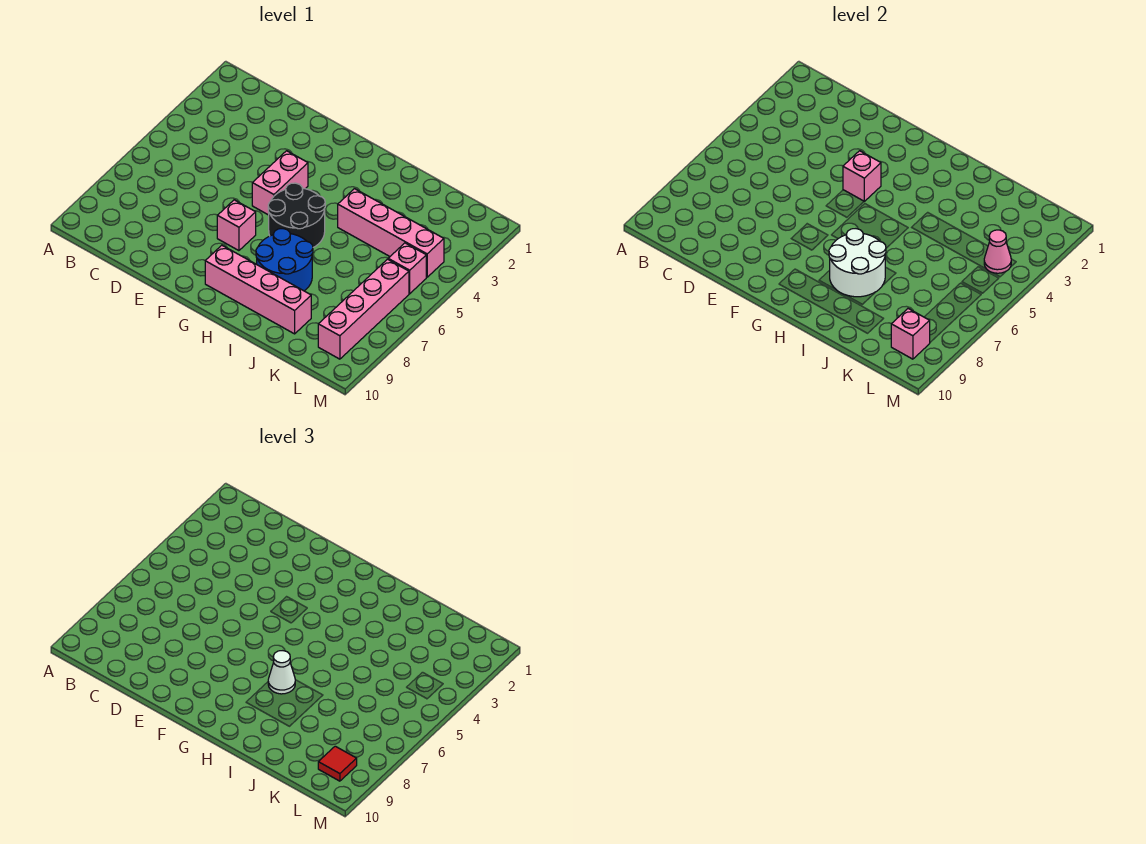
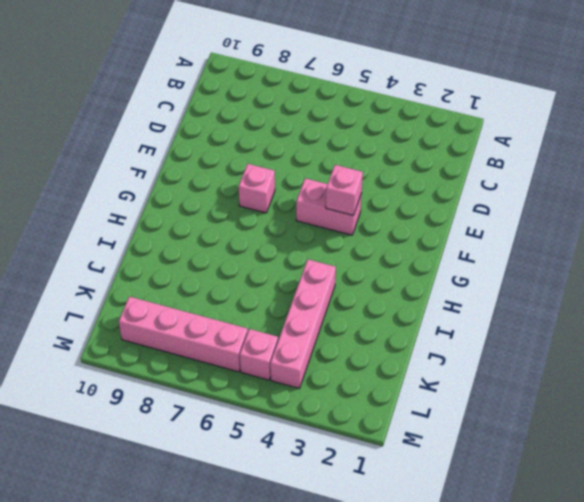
none -> black 2x2 round brick [268,183,325,247]
none -> pink 1x4 brick [205,245,311,334]
none -> blue 2x2 round brick [256,229,313,291]

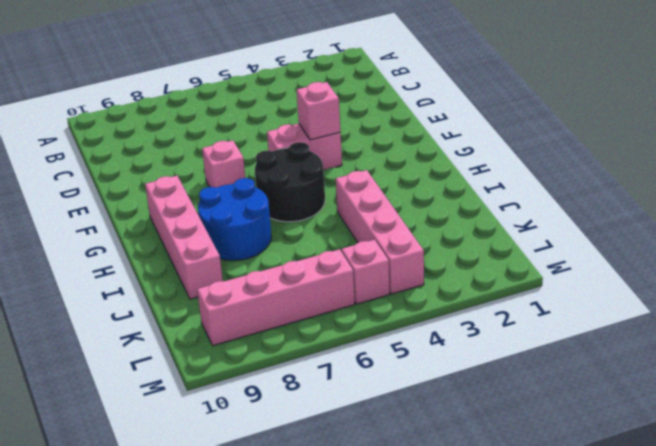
none -> white 2x2 round brick [829,229,886,297]
none -> pink 1x1 cone [984,230,1011,273]
none -> pink 1x1 brick [891,309,930,359]

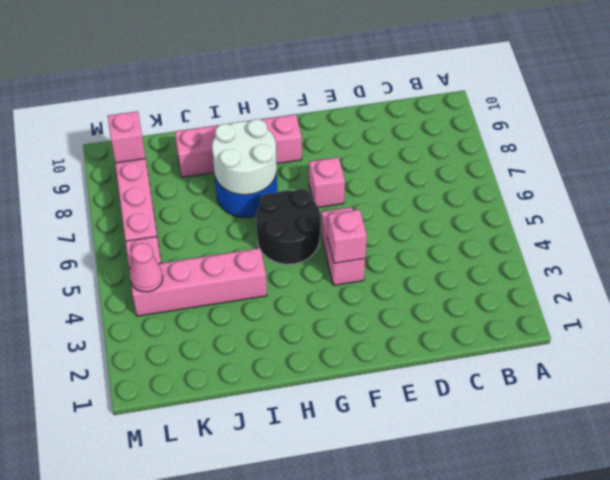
none -> white 1x1 cone [268,651,295,694]
none -> red 1x1 tile [318,746,357,781]

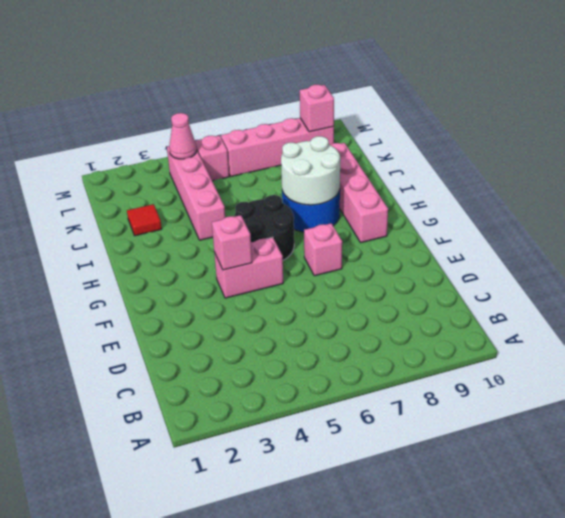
red 1x1 tile [127,204,162,236] -> red 1x1 tile moved to [318,746,357,781]
none -> white 1x1 cone [268,651,295,694]

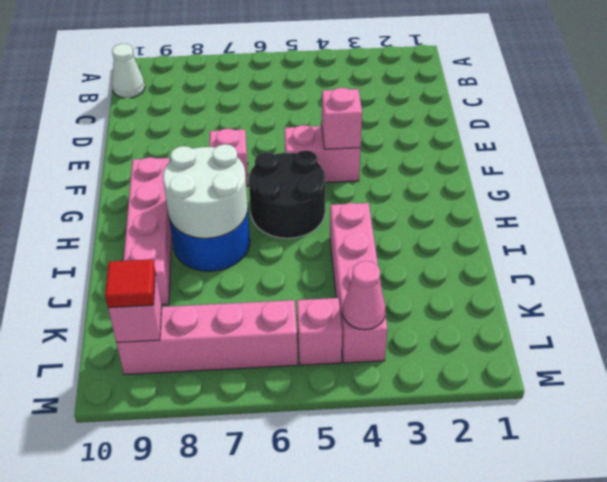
white 1x1 cone [112,44,145,98] -> white 1x1 cone moved to [268,651,295,694]

